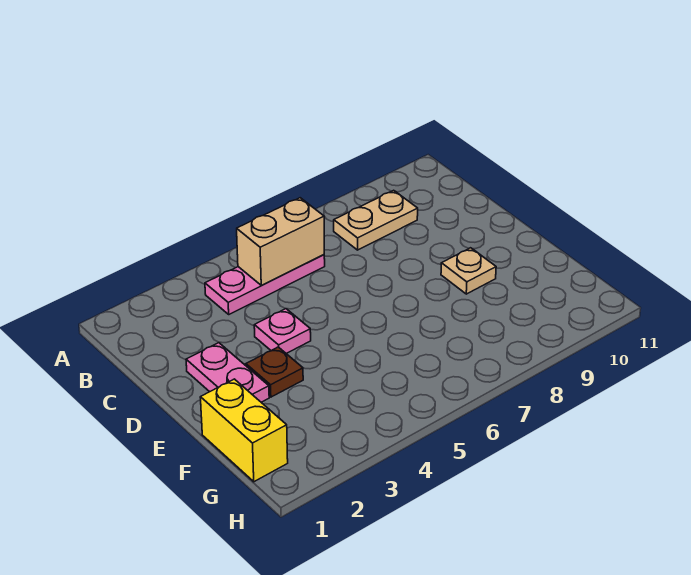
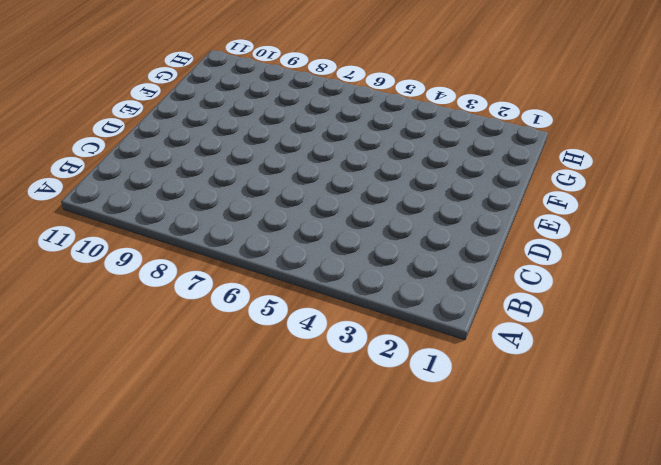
none -> pink 1x3 plate [205,255,325,314]
none -> tan 1x2 plate [334,190,418,250]

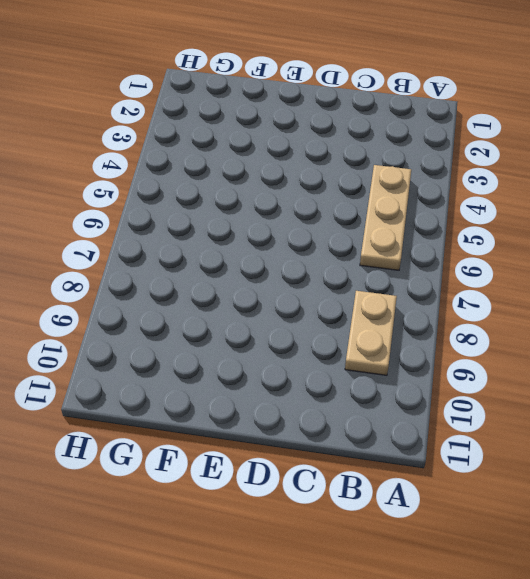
tan 1x3 plate [360,165,411,270] -> pink 1x3 plate [205,255,325,314]
none -> pink 1x2 plate [186,343,269,402]
none -> pink 1x1 plate [254,309,311,353]

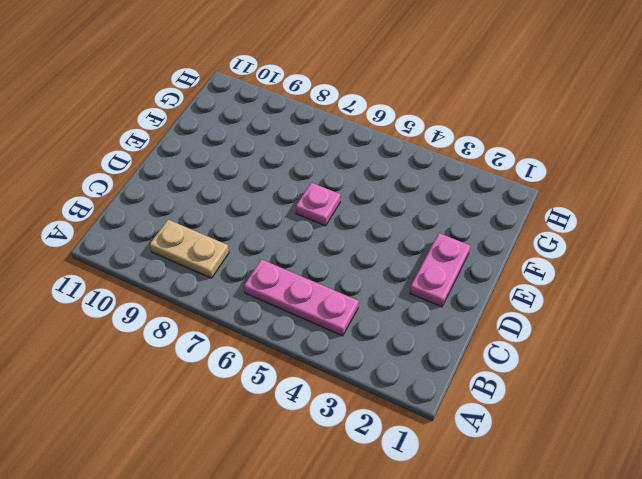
pink 1x1 plate [296,183,341,226] -> pink 1x1 plate moved to [254,309,311,353]
none -> brown 1x1 plate [246,347,303,397]
none -> tan 1x1 plate [441,248,496,294]

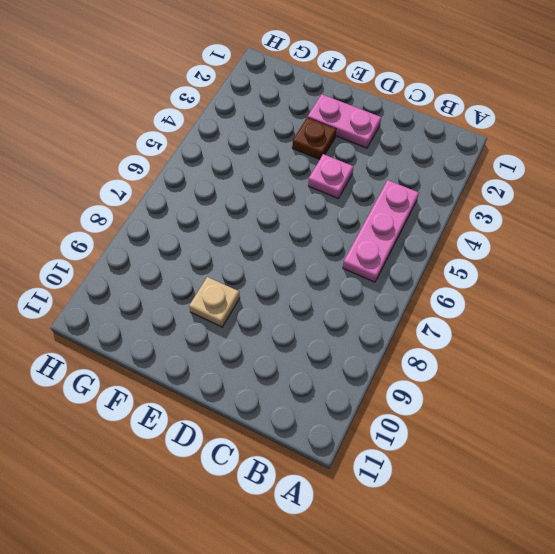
none -> tan 1x2 plate [334,190,418,250]
none -> yellow 1x2 brick [200,379,288,482]

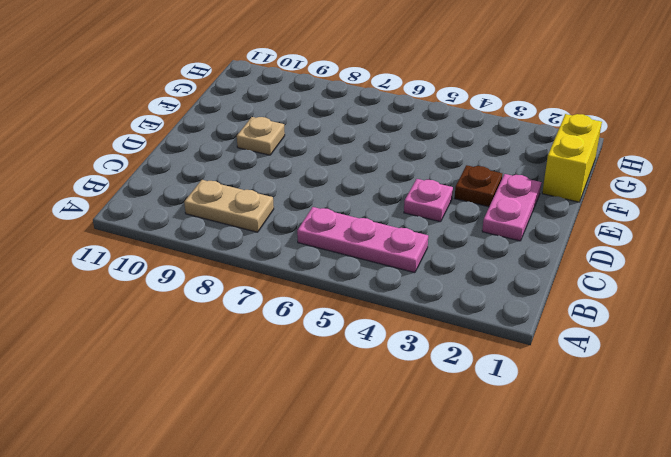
none -> tan 1x2 brick [237,198,324,285]

